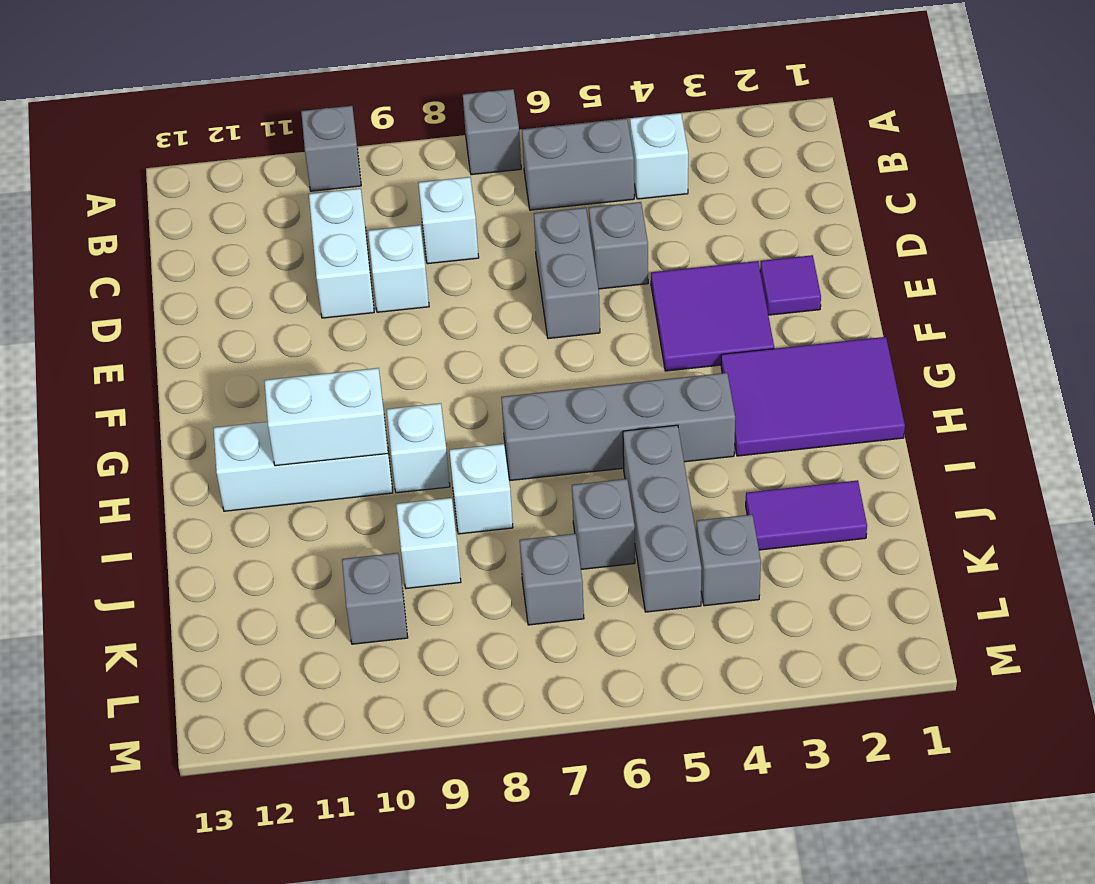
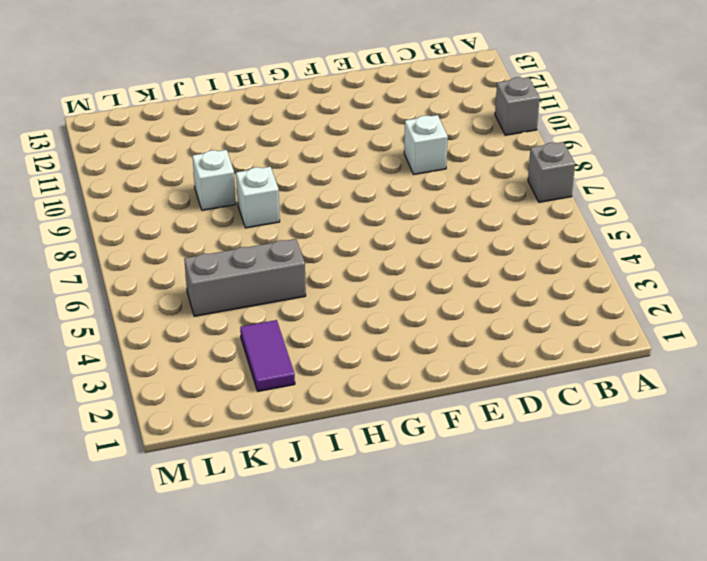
none -> white 1x1 brick [630,113,688,199]
none -> grey 1x2 brick [522,119,634,210]
none -> white 1x1 brick [419,177,479,264]

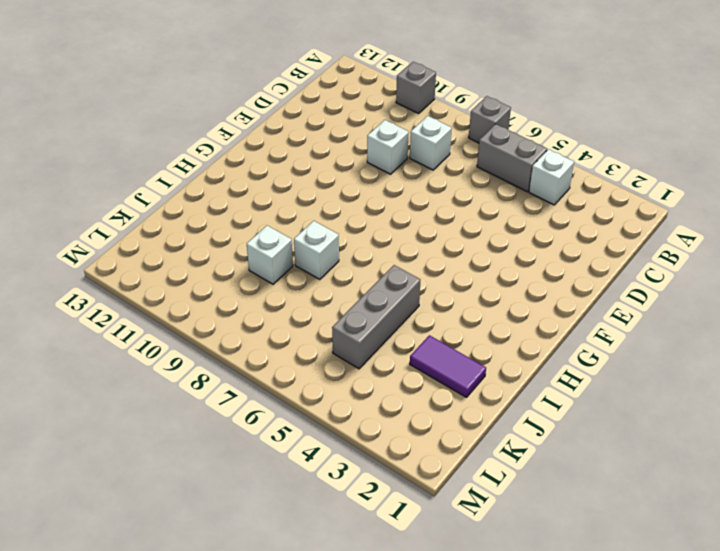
none -> white 1x2 brick [309,188,374,318]
none -> grey 1x1 brick [589,202,648,289]
none -> grey 1x2 brick [534,208,600,339]

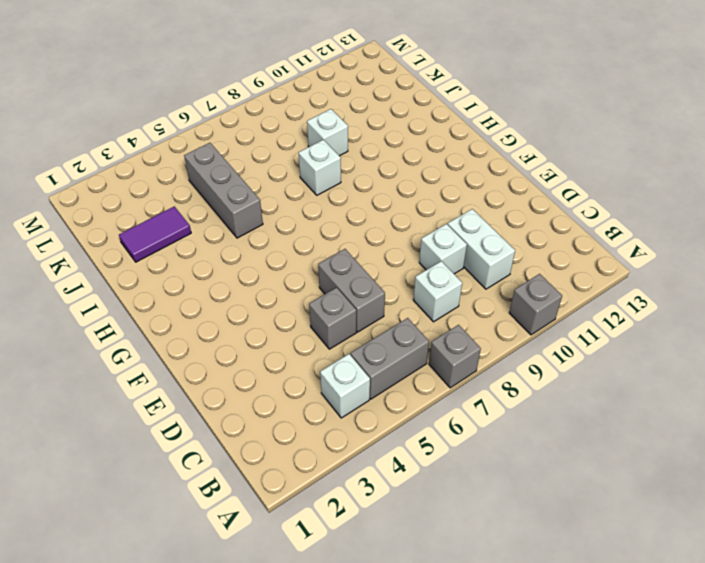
none -> purple 1x1 tile [760,255,821,315]
none -> purple 2x2 tile [651,261,774,371]
none -> purple 2x3 tile [721,337,905,456]

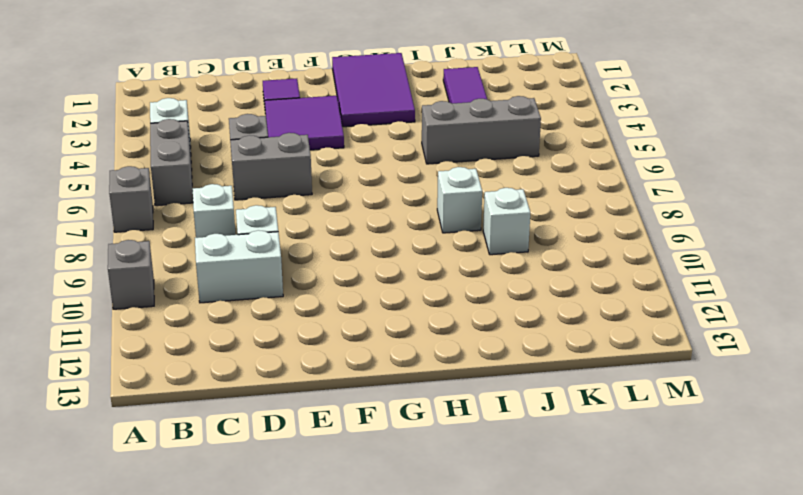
none -> grey 1x4 brick [501,373,735,481]
none -> white 1x1 brick [386,403,450,493]
none -> white 1x3 brick [214,422,393,511]

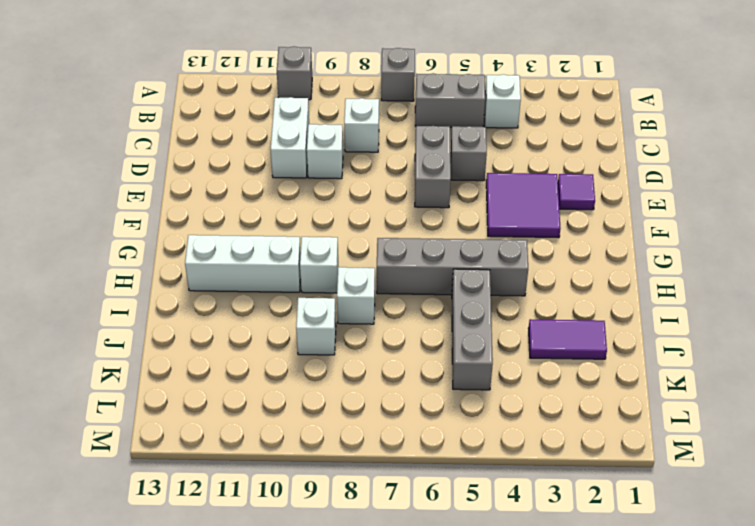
none -> purple 2x3 tile [721,337,905,456]
none -> grey 1x1 brick [572,479,635,569]
none -> grey 1x1 brick [696,515,761,606]

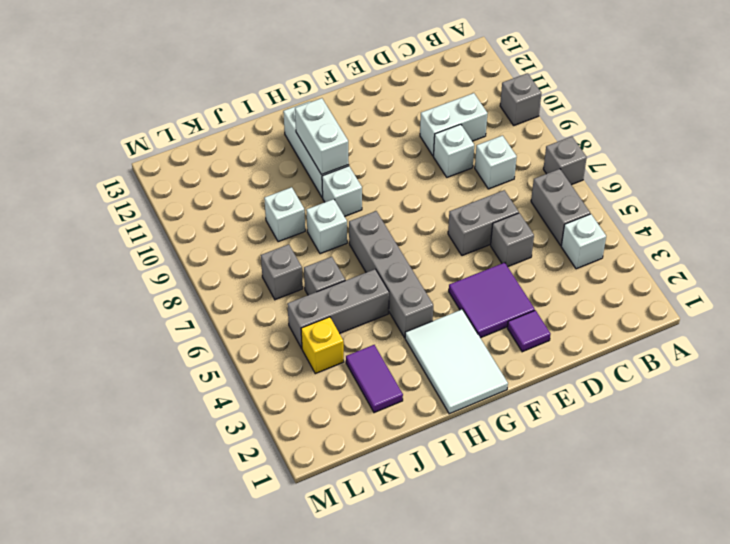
white 2x3 tile [405,309,508,414] -> purple 2x3 tile [721,337,905,456]
yellow 1x1 brick [301,317,344,374] -> grey 1x1 brick [696,515,761,606]
none -> grey 1x1 brick [342,553,408,644]

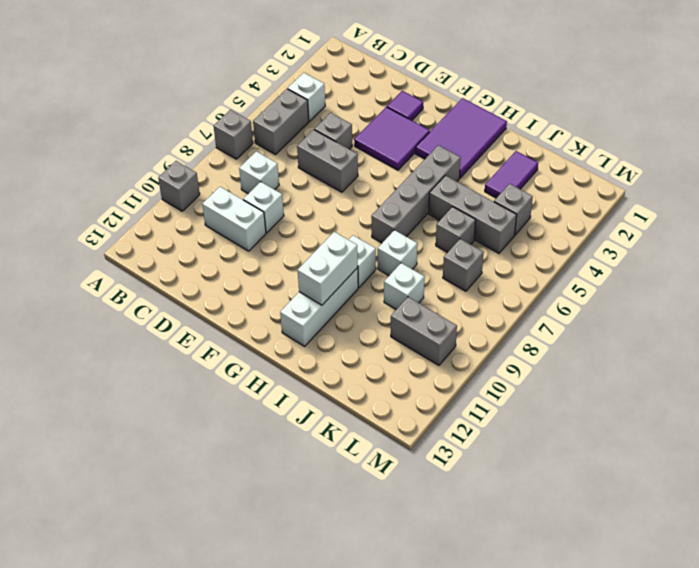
grey 1x2 brick [391,297,457,365] -> grey 1x1 brick [342,553,408,644]

